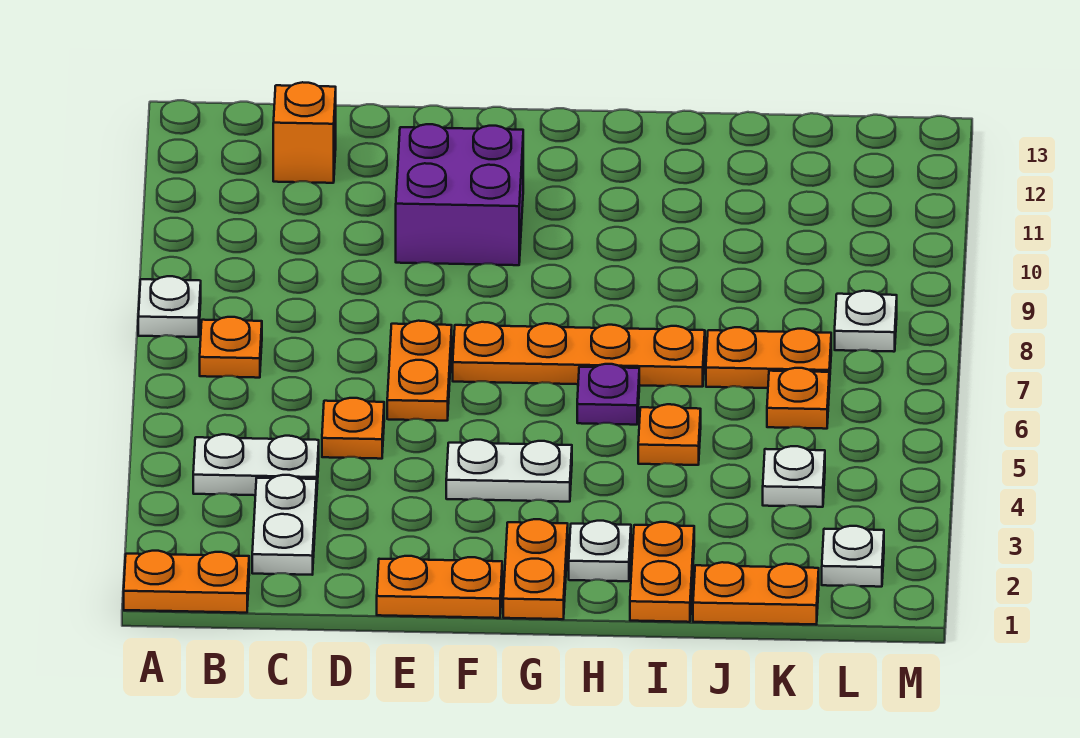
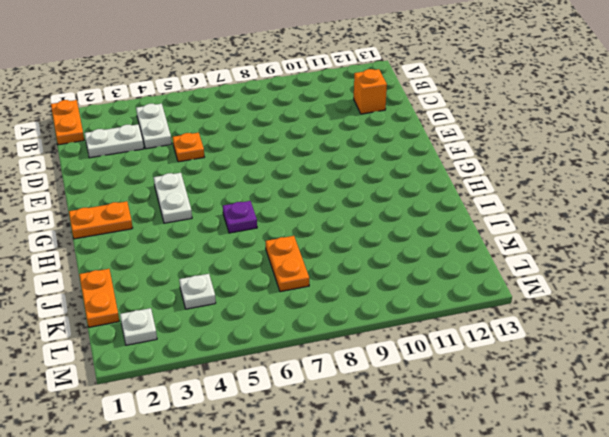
none -> white 1x1 plate [138,276,201,337]
none -> orange 1x1 plate [200,317,262,378]
none -> orange 1x2 plate [377,556,502,618]

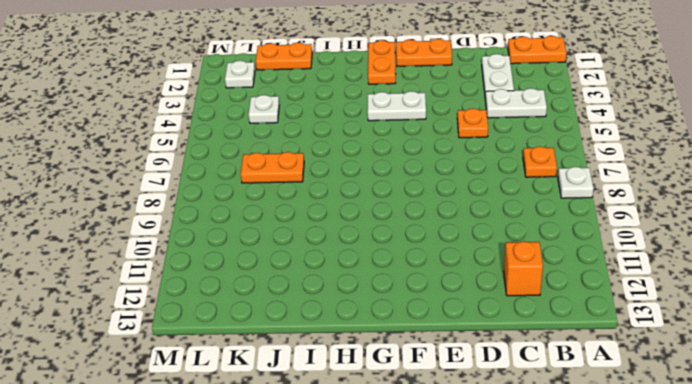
none -> orange 1x2 plate [387,321,452,421]
none -> purple 2x2 brick [396,124,523,265]
none -> orange 1x4 plate [453,322,705,387]

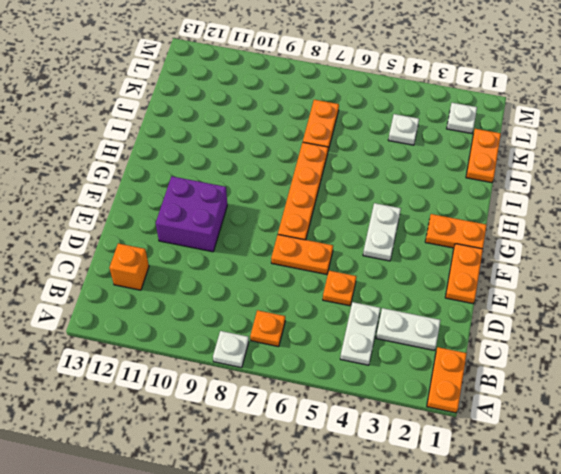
none -> white 1x1 plate [569,521,631,581]
none -> purple 1x1 plate [577,364,639,425]
none -> orange 1x2 plate [630,522,694,622]

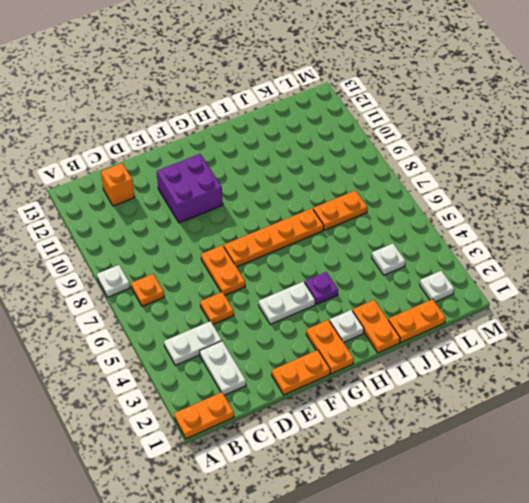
purple 1x1 plate [305,272,338,304] -> purple 1x1 plate moved to [577,364,639,425]
none -> orange 1x1 plate [638,404,701,465]
none -> orange 1x1 plate [767,368,829,429]
none -> white 1x1 plate [835,291,897,352]

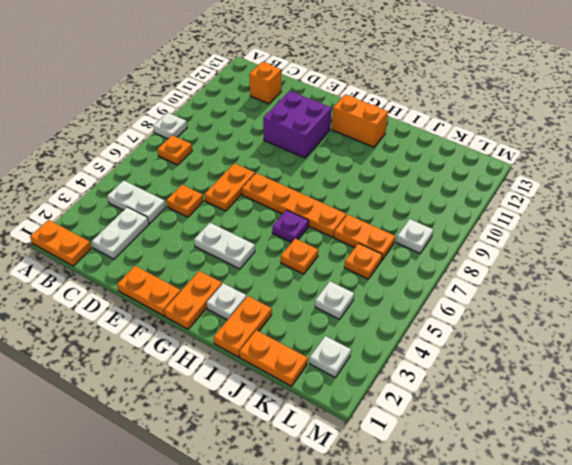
orange 1x2 brick [332,95,388,147] -> none

